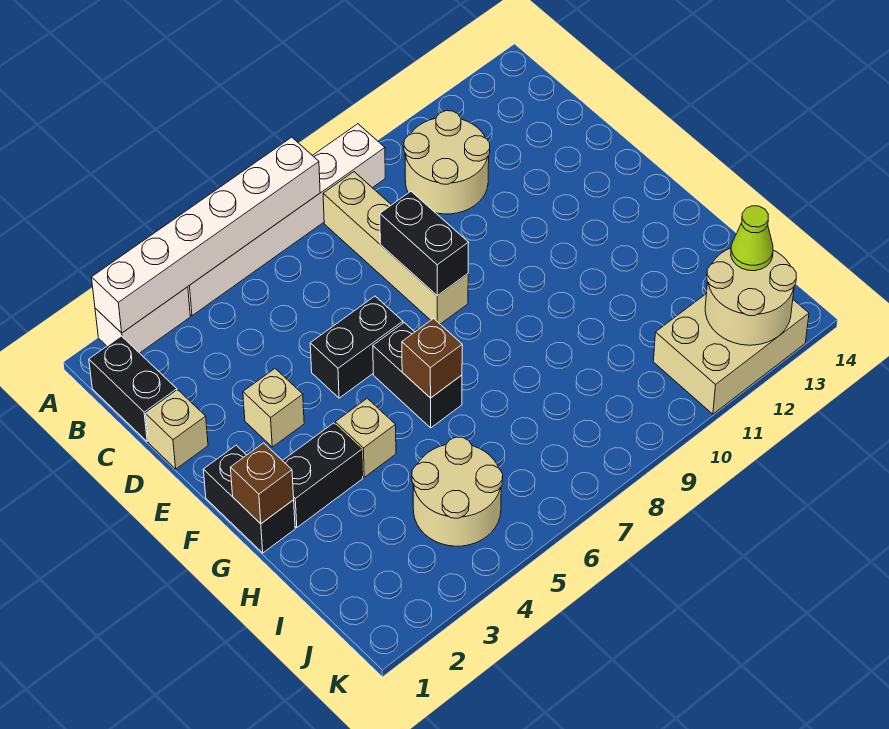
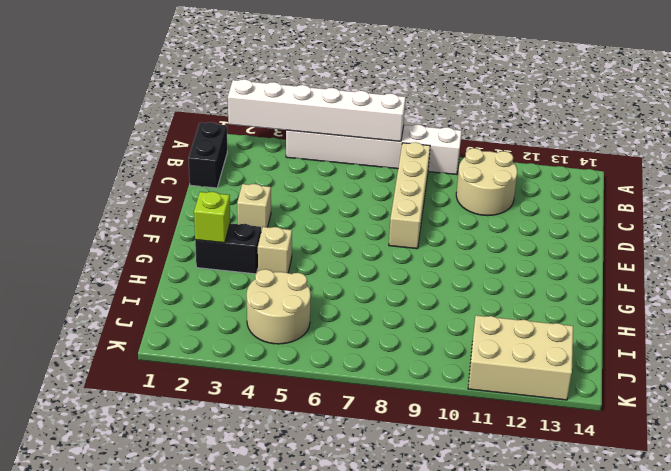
lime 1x1 brick [194,192,230,243] -> none
none -> white 1x2 brick [95,287,190,353]
none -> tan 1x1 brick [146,390,208,469]
none -> black 1x2 brick [310,296,403,398]

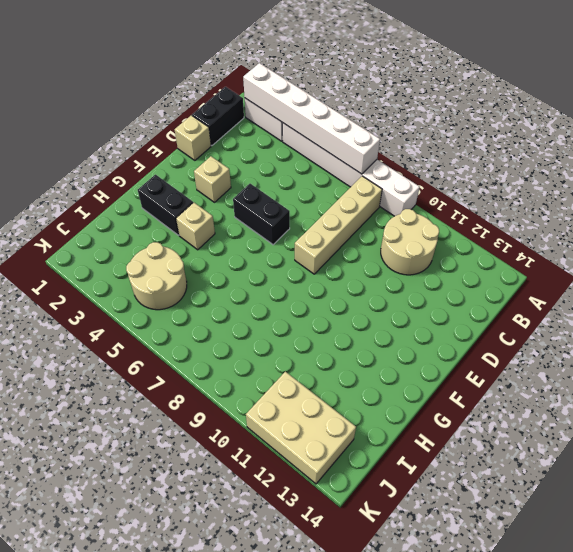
none -> black 1x2 brick [203,445,295,553]
none -> black 1x2 brick [373,323,462,428]
none -> black 1x2 brick [380,191,469,296]

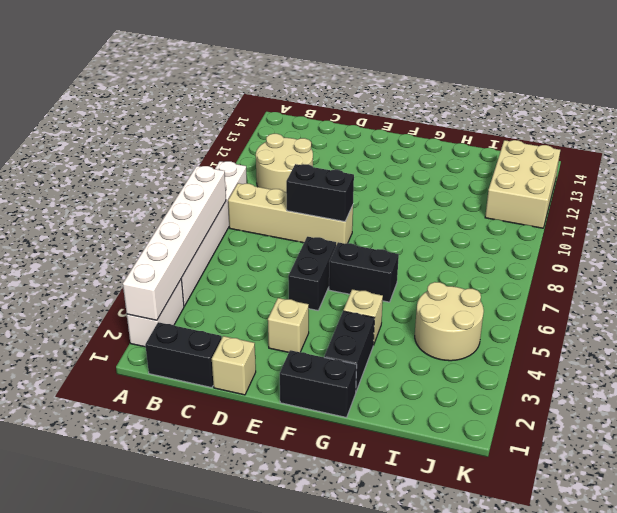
none -> brown 1x1 brick [230,443,294,524]
none -> brown 1x1 brick [402,318,462,398]
none -> tan 2x2 round brick [705,248,796,345]

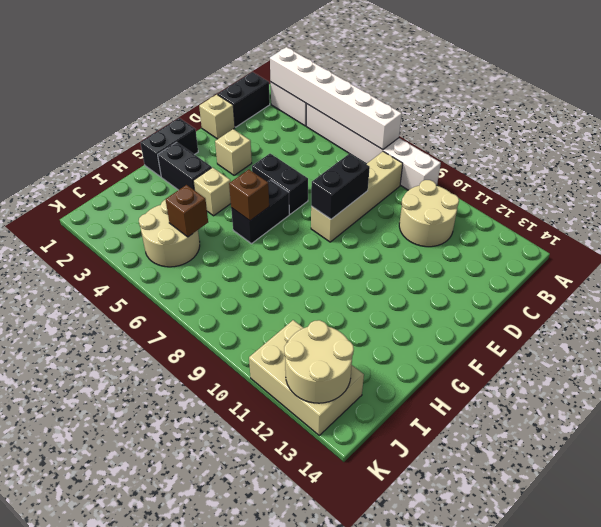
brown 1x1 brick [165,185,208,237] -> brown 1x1 brick moved to [230,443,294,524]
none -> lime 1x1 cone [731,206,773,271]

